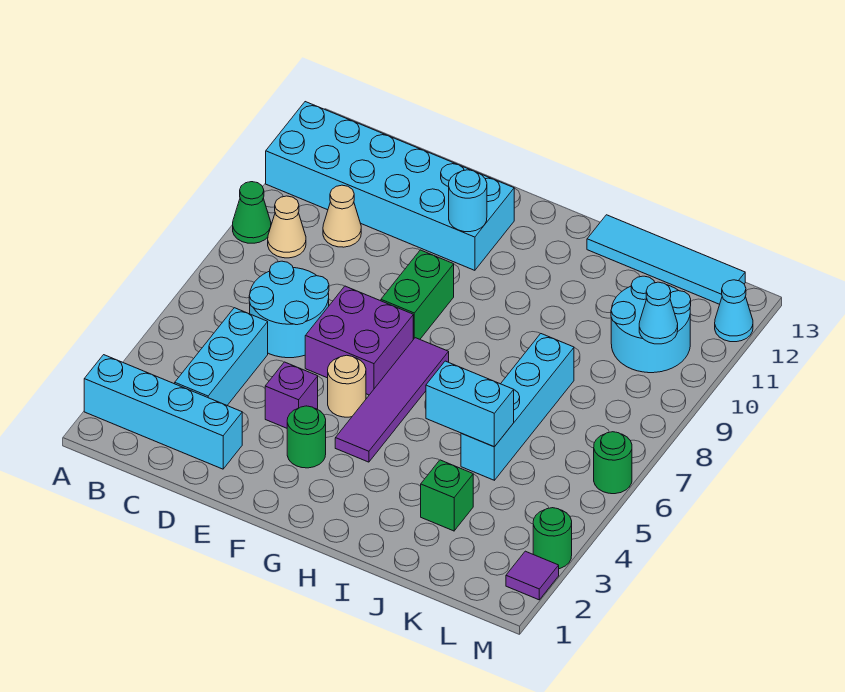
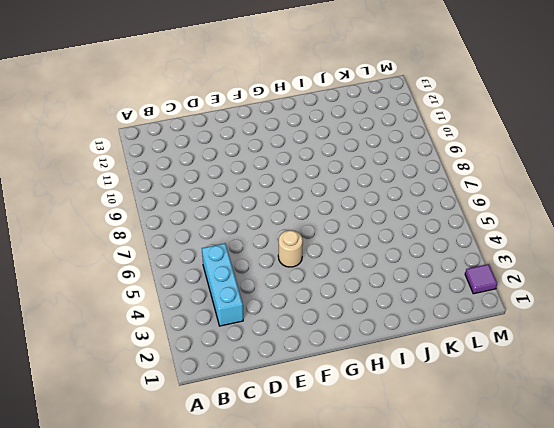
none -> cyan 1x4 brick [84,355,242,469]
none -> green 1x1 cone [233,182,271,243]
none -> cyan 2x6 brick [266,102,514,270]

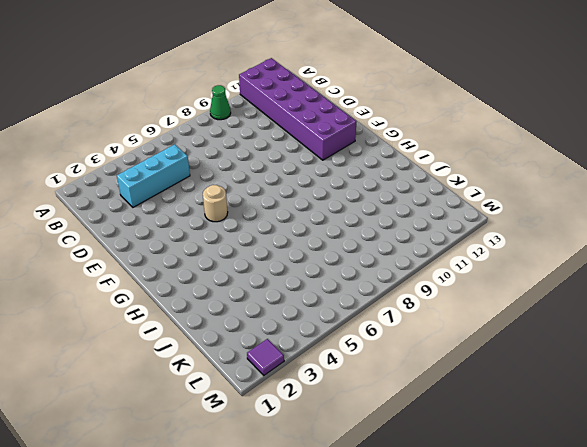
purple 2x6 brick [239,58,357,160] -> cyan 2x6 brick [266,102,514,270]
none -> cyan 1x4 brick [84,355,242,469]
none -> tan 1x1 cone [268,196,306,258]
none -> cyan 2x2 round brick [249,261,329,358]

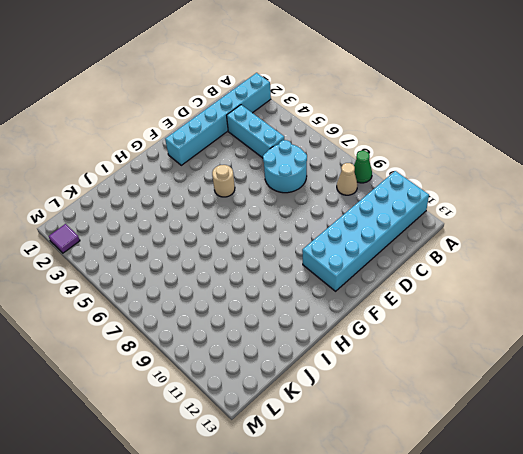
cyan 1x6 brick [165,73,271,165] -> cyan 1x4 brick [84,355,242,469]
none -> tan 1x1 cone [323,185,361,247]
none -> purple 1x1 brick [265,362,318,428]
none -> purple 2x2 brick [305,286,413,395]

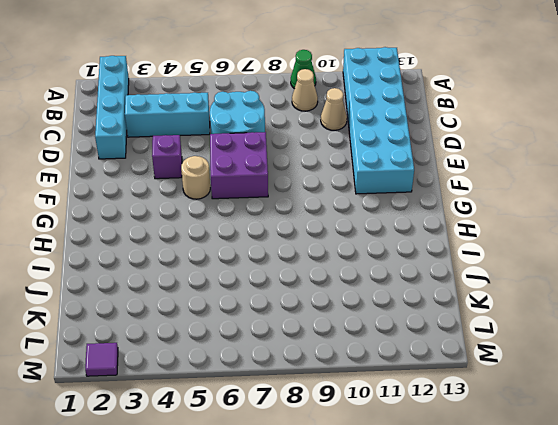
none -> green 1x1 round brick [287,406,326,468]
none -> green 1x2 brick [381,250,454,339]
none -> purple 1x4 tile [335,338,449,462]

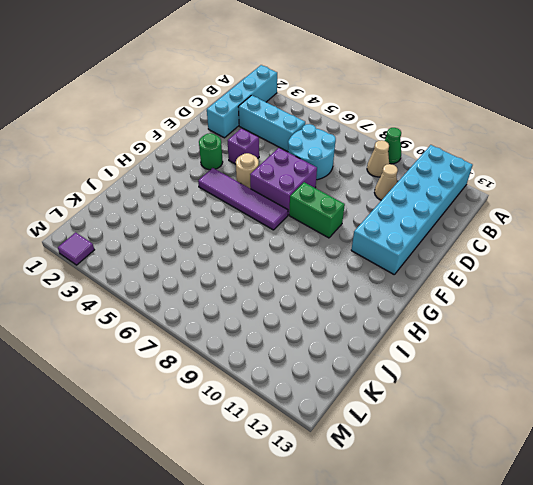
none -> cyan 1x4 tile [587,215,745,304]
none -> green 1x1 brick [421,460,473,531]
none -> cyan 1x4 brick [461,334,574,480]

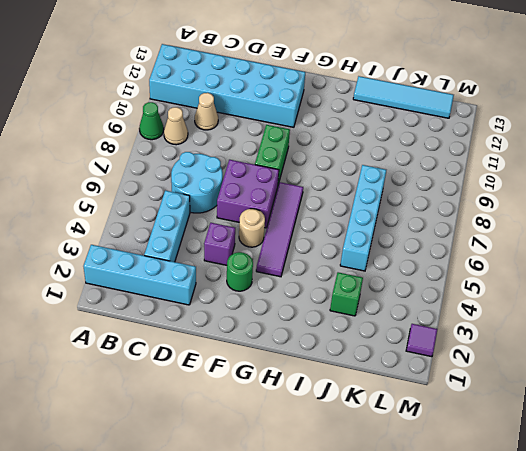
none -> cyan 2x2 round brick [611,276,691,373]
none -> green 1x1 round brick [533,508,572,569]
none -> green 1x1 round brick [594,432,632,494]

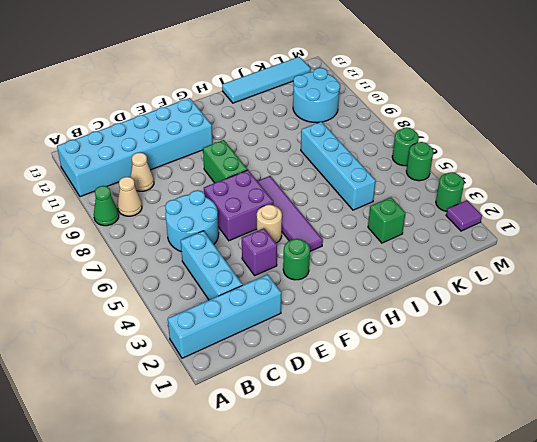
green 1x1 round brick [406,142,433,181] -> none
none -> cyan 1x1 cone [715,280,753,342]
none -> cyan 1x1 round brick [449,170,487,232]
none -> cyan 1x2 brick [426,361,514,447]

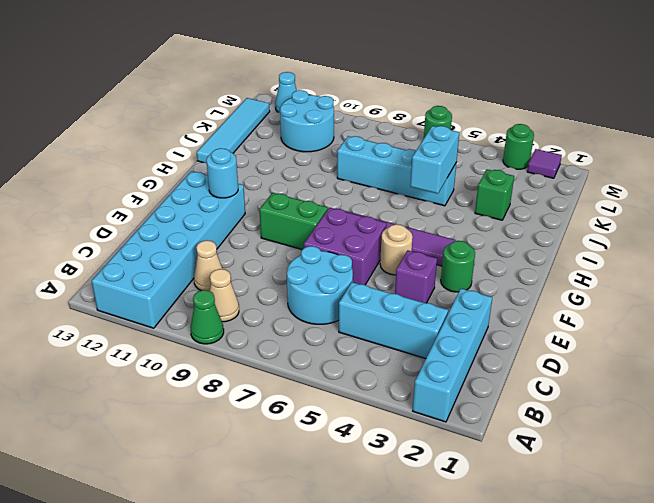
none -> cyan 1x1 cone [639,282,678,344]

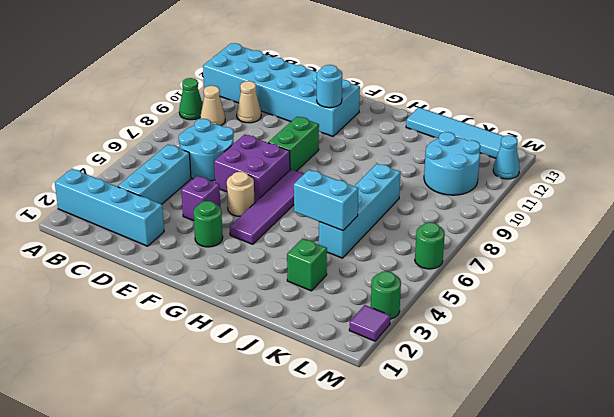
none -> cyan 1x1 cone [639,282,678,344]

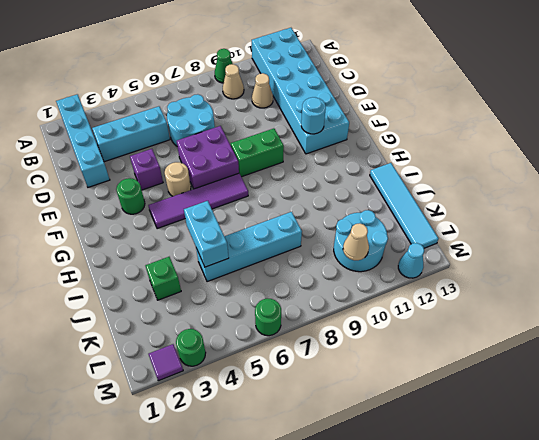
tan 1x1 cone [343,223,369,260] -> cyan 1x1 cone [639,282,678,344]

